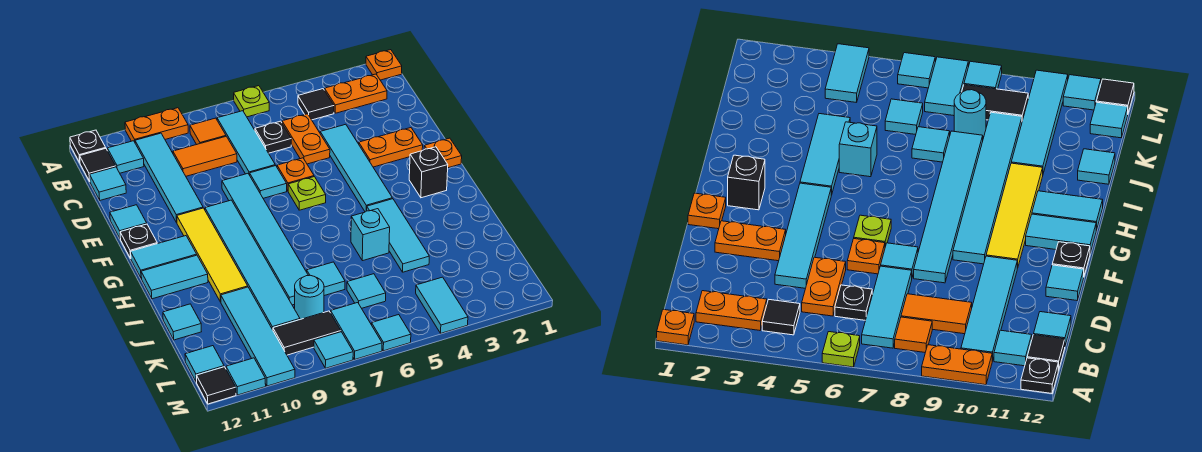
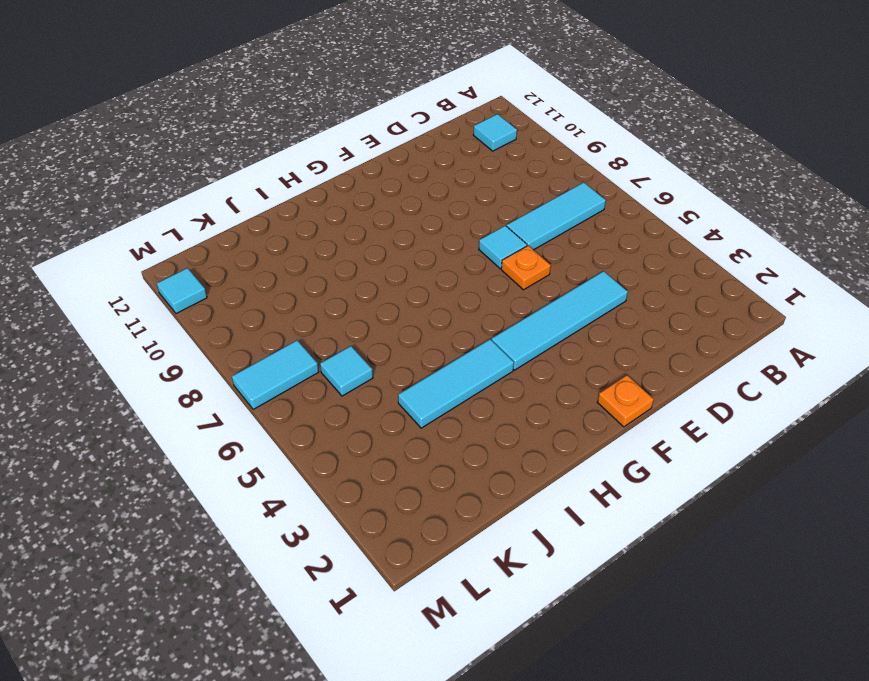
none -> orange 1x1 plate [366,50,402,80]
none -> lime 1x1 plate [234,86,269,117]
none -> orange 1x2 plate [125,108,188,142]
none -> black 1x1 plate [70,130,106,162]

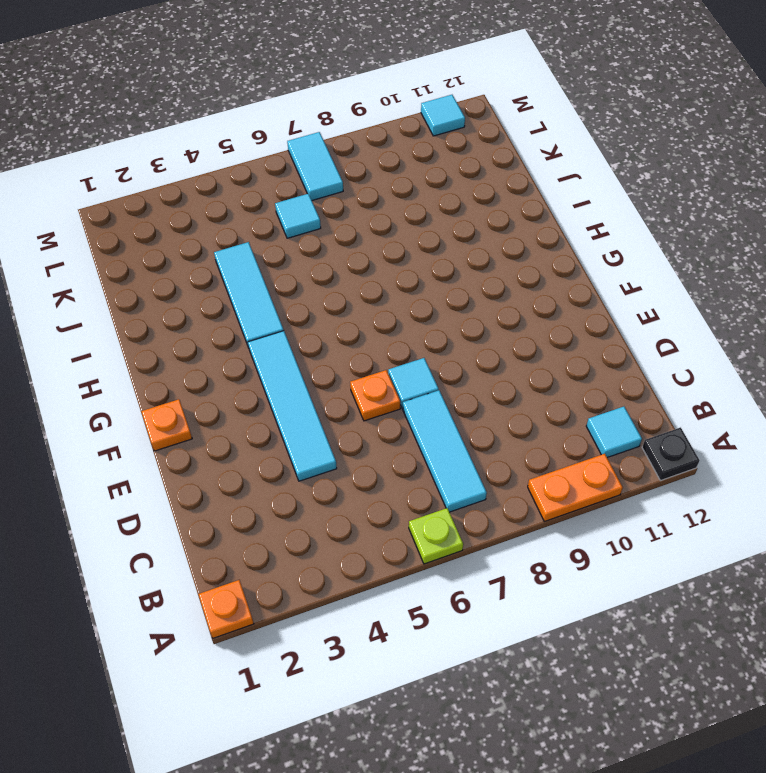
none -> orange 1x2 plate [325,74,387,113]
none -> black 1x1 tile [298,89,334,120]
none -> orange 1x1 tile [190,118,226,145]
none -> cyan 1x4 tile [135,133,203,223]

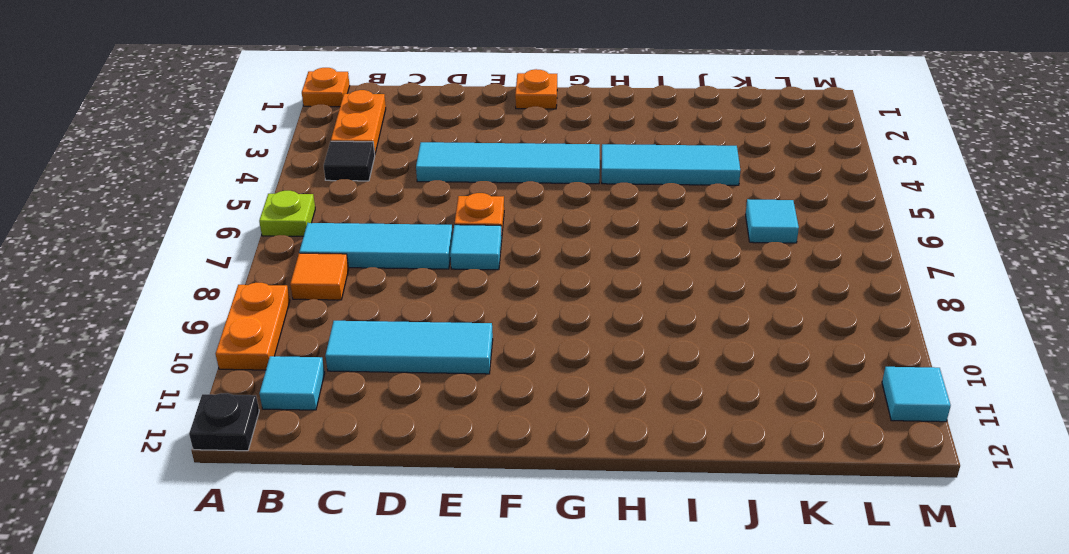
cyan 1x3 tile [325,321,493,374] -> cyan 1x4 tile [135,133,203,223]
none -> black 1x1 tile [80,149,116,181]
none -> orange 1x2 plate [282,114,330,164]
none -> black 1x1 plate [255,121,291,153]
none -> orange 1x2 tile [173,136,237,176]

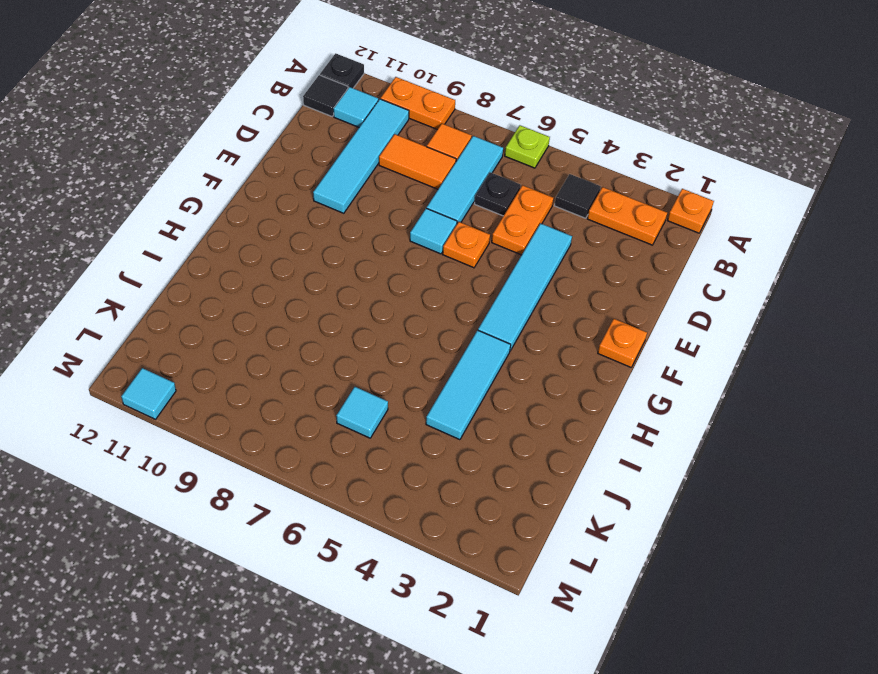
none -> cyan 1x1 tile [90,167,126,200]
none -> orange 1x2 plate [359,128,423,167]
none -> cyan 1x6 tile [222,174,308,305]
none -> cyan 1x1 tile [110,205,147,239]

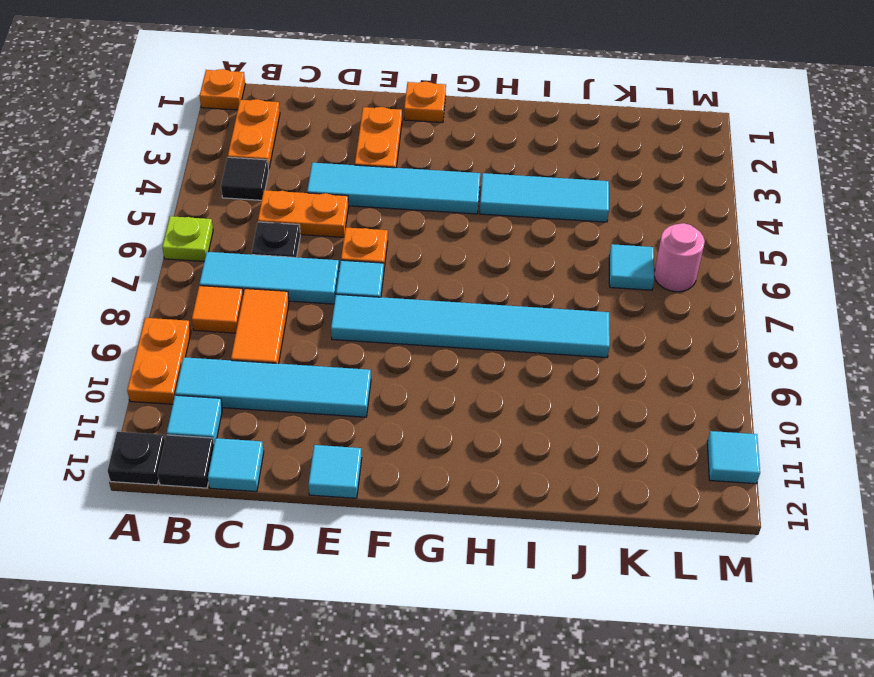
pink 1x1 round brick [654,223,705,292] -> none
none -> lime 1x1 plate [288,177,326,210]
none -> cyan 1x6 tile [205,200,300,330]
none -> yellow 1x4 tile [177,208,248,302]
none -> black 1x1 plate [120,224,157,258]

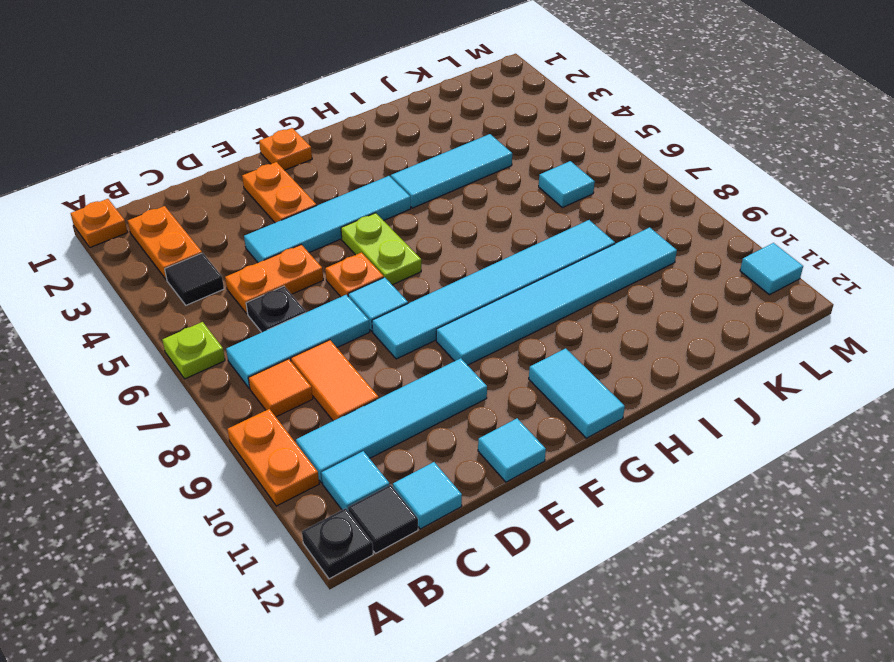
lime 1x2 plate [341,213,421,285] -> lime 1x1 plate [288,177,326,210]
none -> yellow 1x4 tile [177,208,248,302]
none -> black 1x1 plate [120,224,157,258]
none -> black 1x1 brick [409,147,448,198]
none -> cyan 1x2 tile [141,255,208,299]

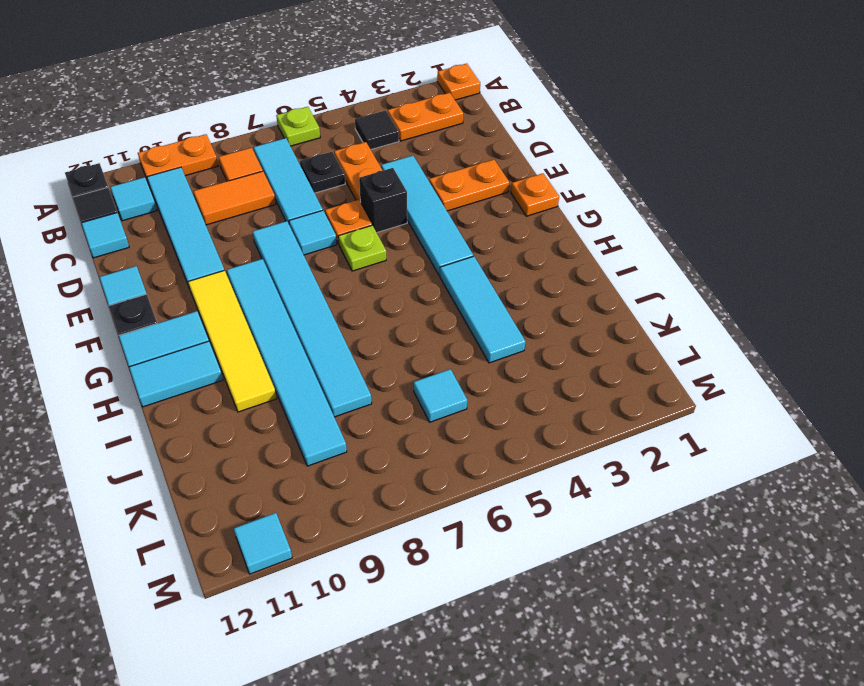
black 1x1 brick [359,168,407,233] -> black 1x1 brick moved to [409,147,448,198]
none -> cyan 1x1 brick [351,209,390,261]
none -> cyan 1x1 tile [307,262,345,296]
none -> cyan 1x4 tile [221,287,295,386]
none -> cyan 1x1 tile [163,304,201,340]

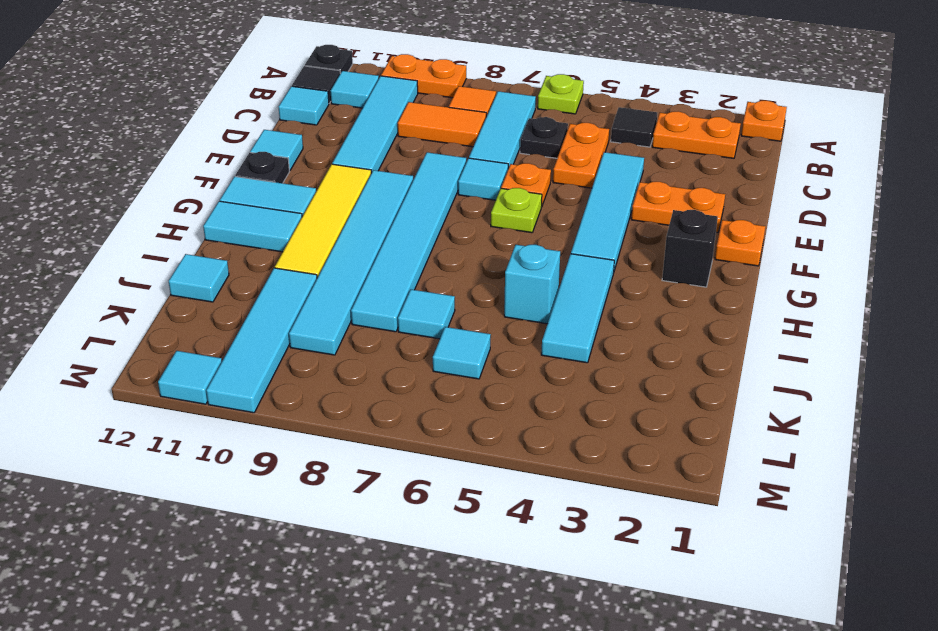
none -> cyan 1x1 round brick [295,275,324,319]
none -> cyan 1x2 tile [416,277,468,333]
none -> cyan 1x2 tile [331,303,382,359]
none -> black 1x2 tile [273,311,341,355]

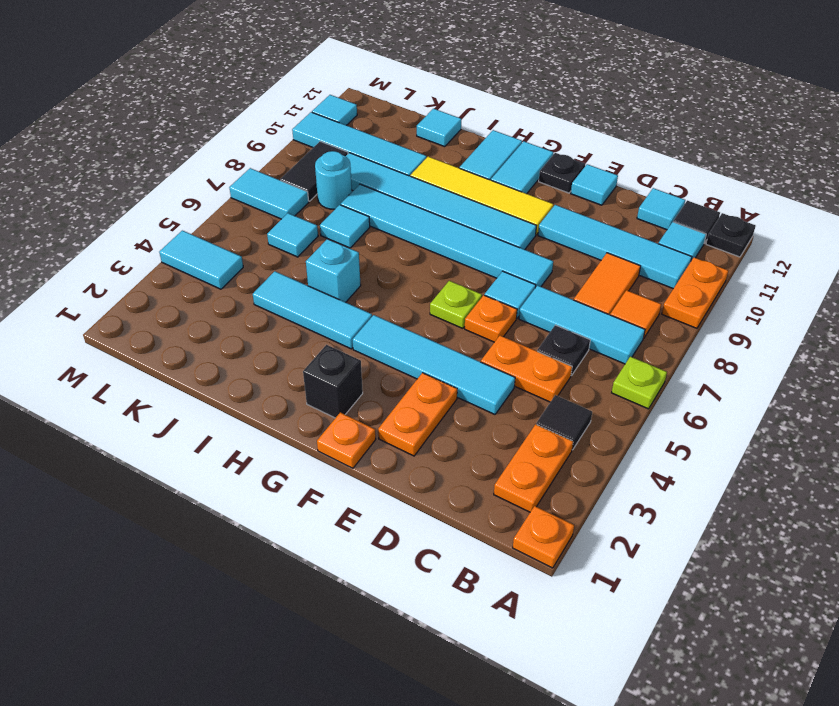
none -> cyan 1x1 tile [185,346,224,382]
none -> cyan 1x1 tile [372,315,411,351]
none -> cyan 1x1 tile [314,332,353,368]
none -> black 1x1 tile [197,367,236,404]

